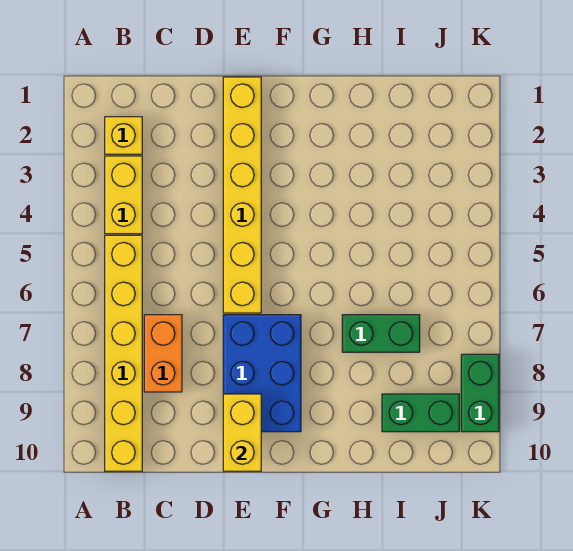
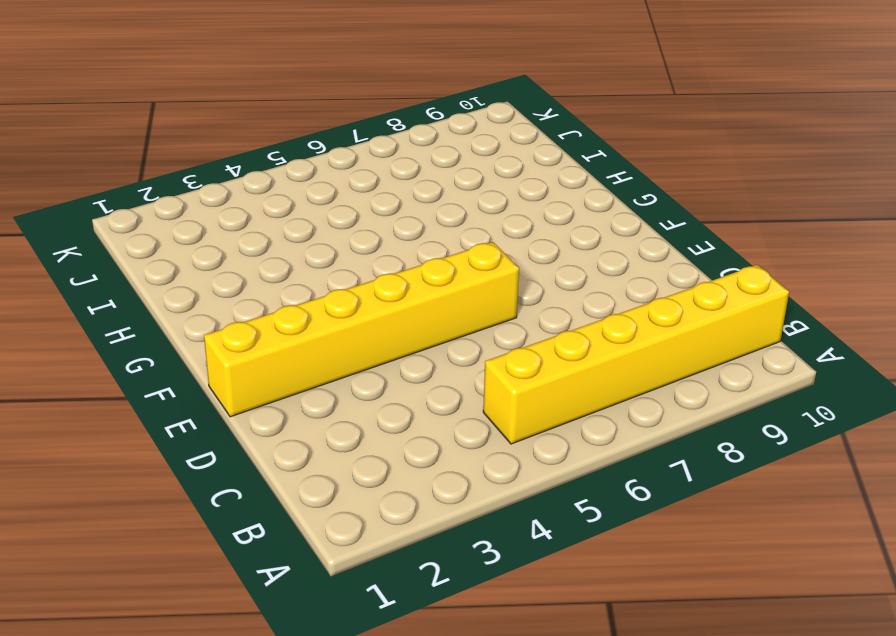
none -> yellow 1x1 brick [105,117,142,154]
none -> yellow 1x2 brick [105,156,142,234]

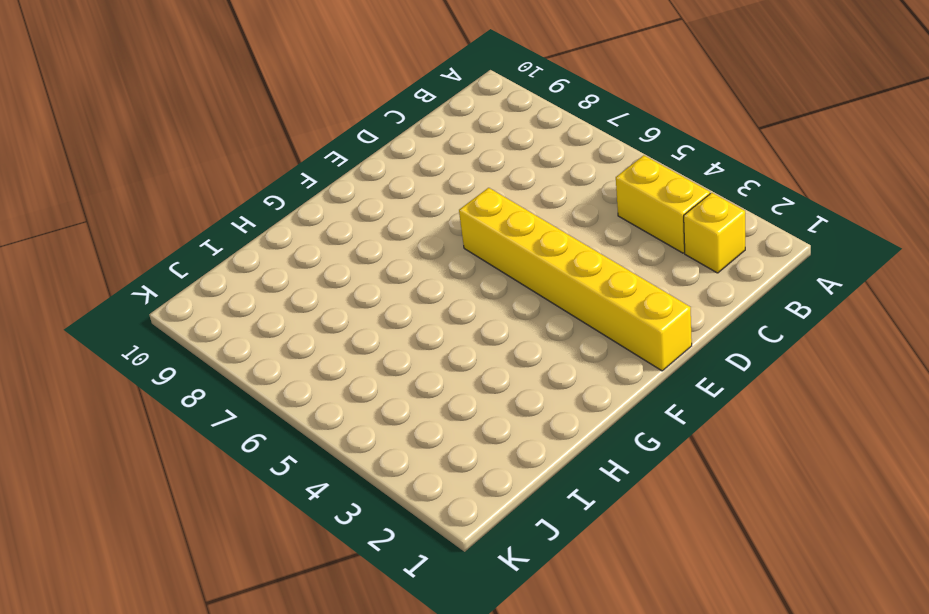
none -> yellow 1x6 brick [105,235,142,471]
none -> orange 1x2 brick [144,315,182,392]

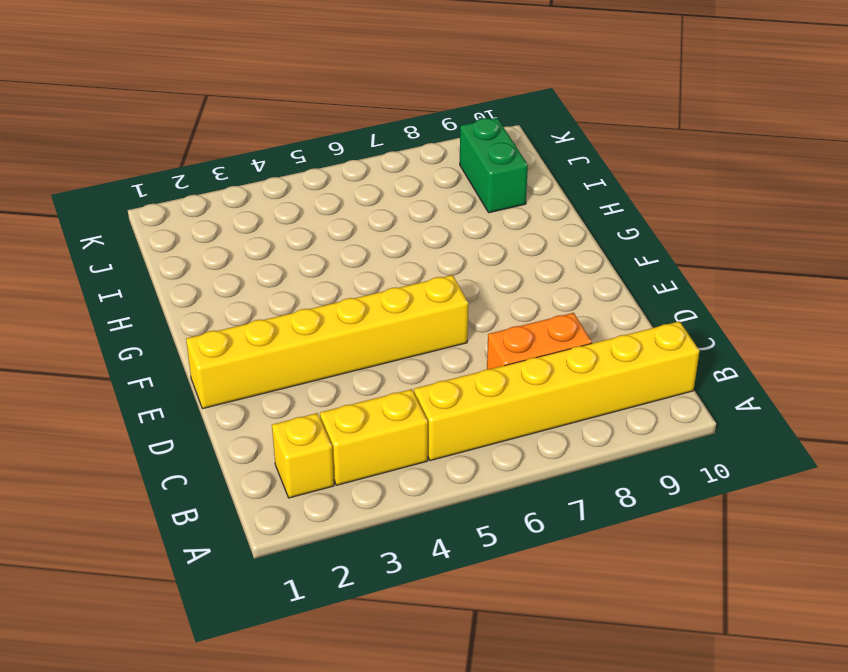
none -> blue 2x3 brick [223,315,301,432]
none -> green 1x2 brick [342,315,420,352]

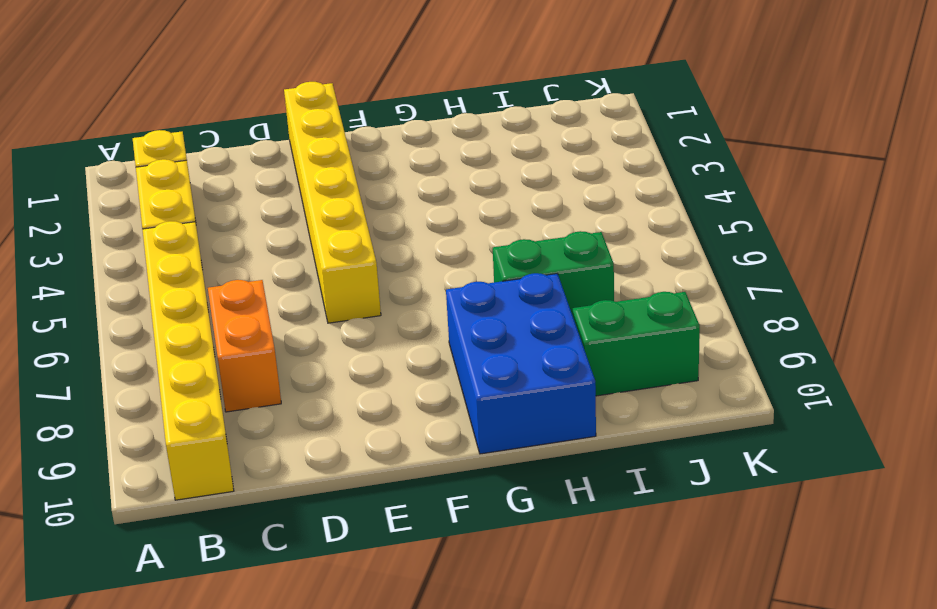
blue 2x3 brick [446,273,596,454] -> blue 2x3 brick moved to [223,315,301,432]
none -> green 1x2 brick [461,354,499,432]
none -> yellow 1x2 brick [223,394,261,471]

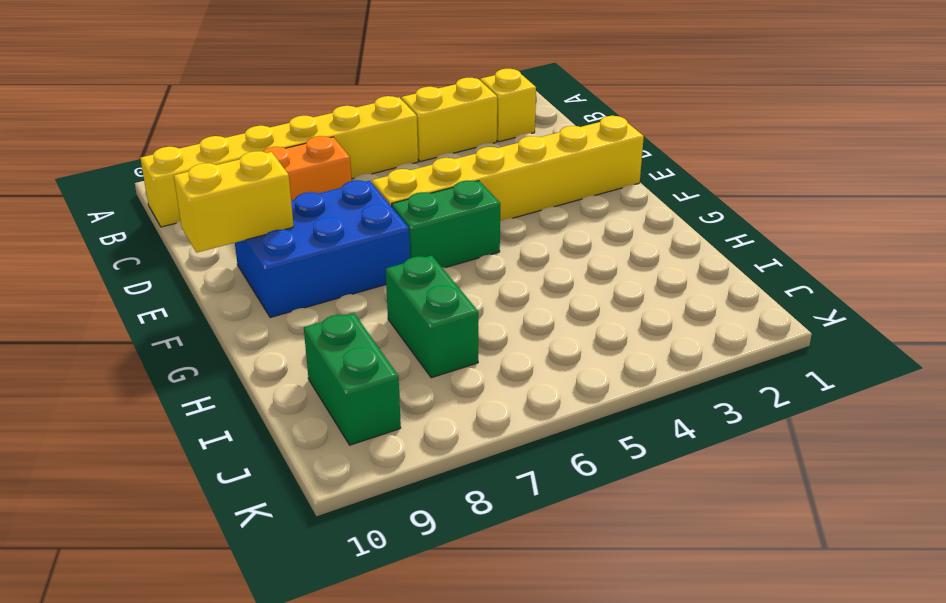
green 1x2 brick [392,180,500,268] -> green 1x2 brick moved to [461,354,499,432]

